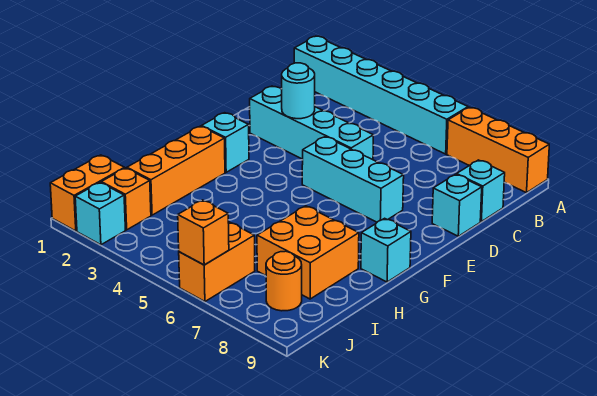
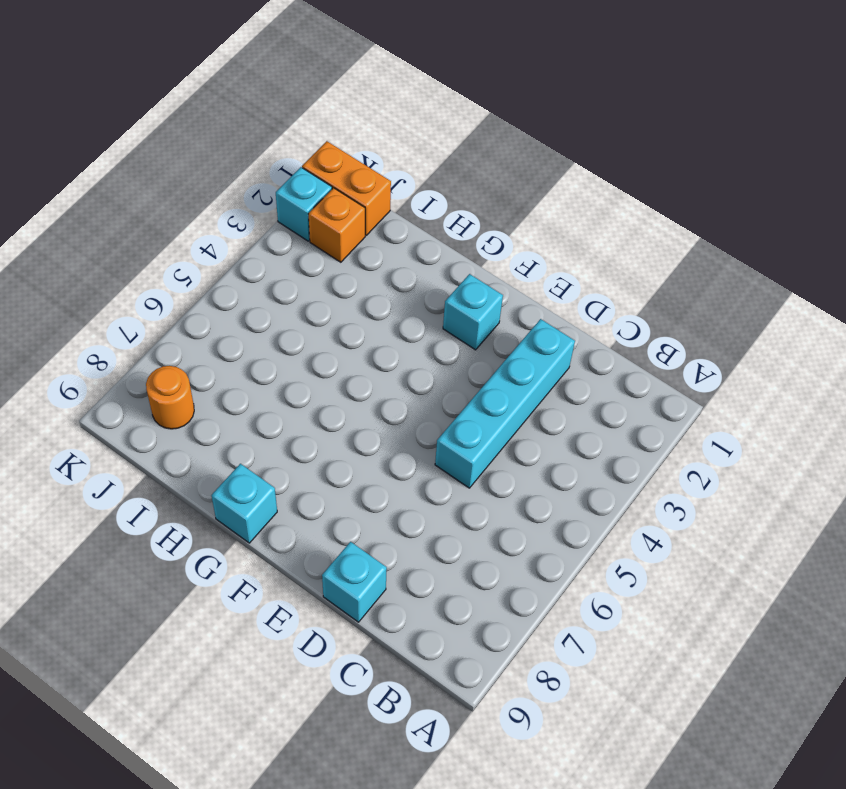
none -> cyan 1x6 brick [294,36,468,154]
none -> orange 1x3 brick [447,107,549,193]
none -> cyan 1x1 brick [457,160,505,222]

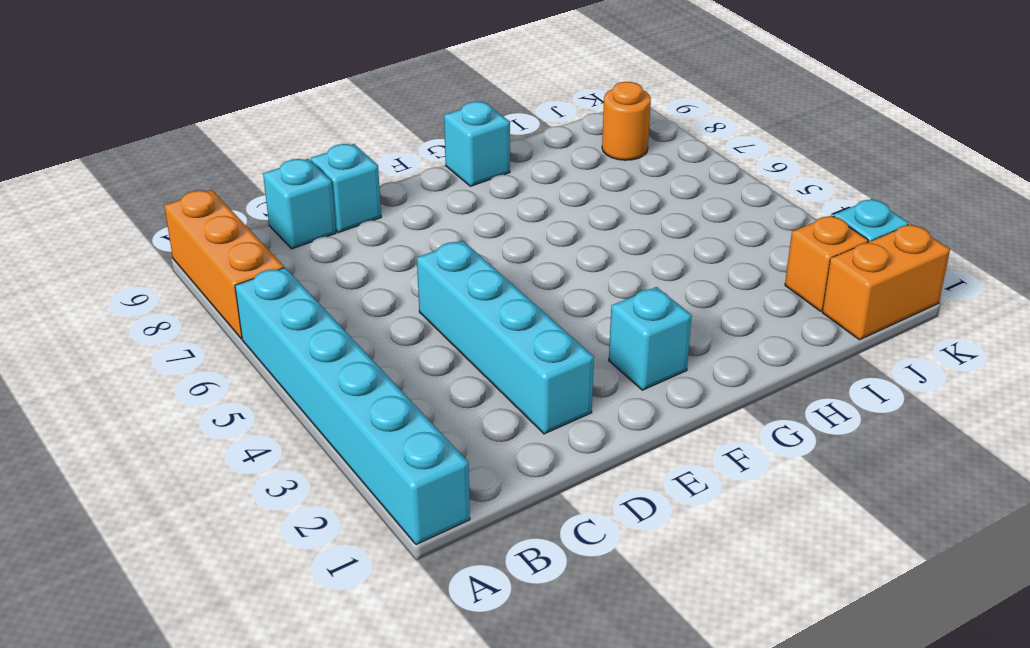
none -> cyan 1x3 brick [302,137,404,222]
none -> orange 1x3 brick [127,126,225,215]
none -> orange 2x2 brick [257,206,359,299]

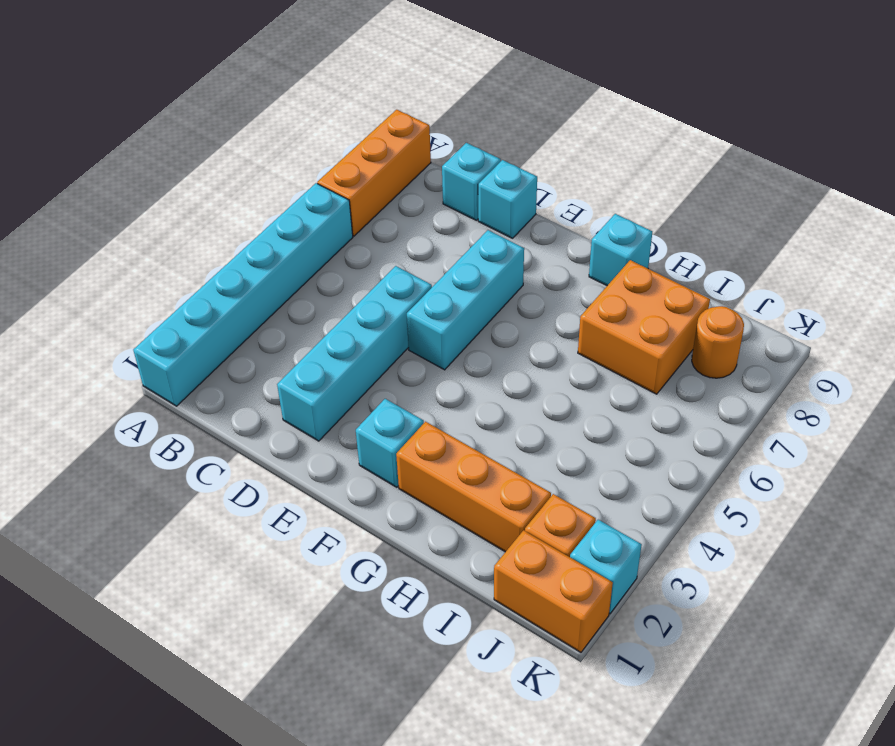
none -> orange 1x2 brick [179,222,255,302]
none -> cyan 1x1 round brick [282,63,315,119]
none -> orange 1x1 brick [178,200,229,265]

